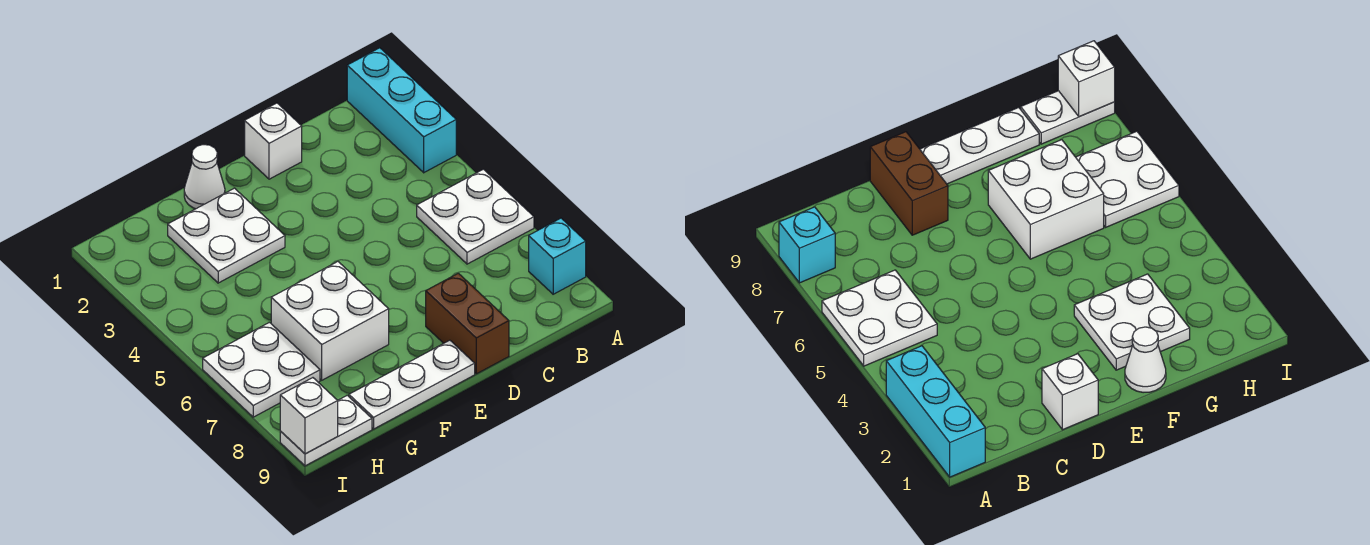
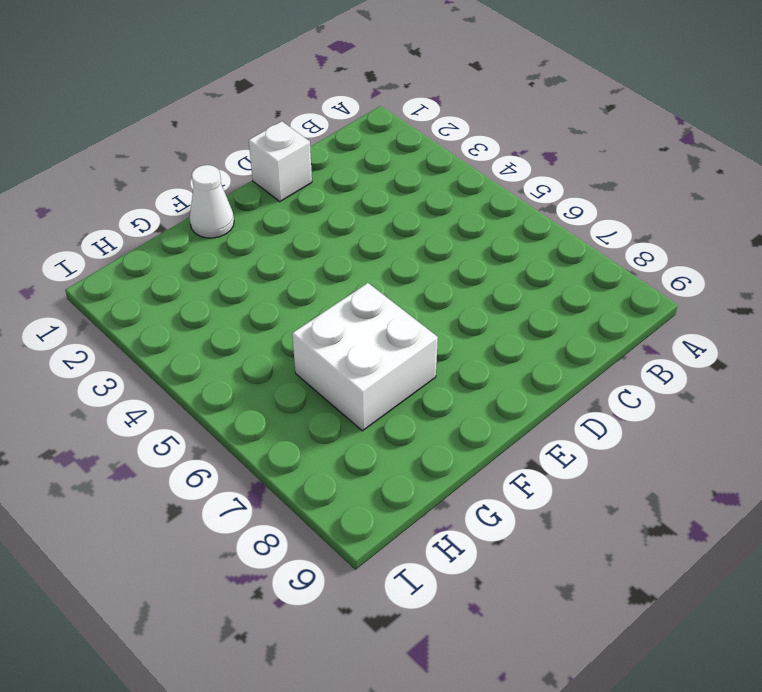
none -> cyan 1x3 brick [347,48,456,173]
none -> white 2x2 plate [417,169,534,264]
none -> cyan 1x1 brick [529,218,586,294]

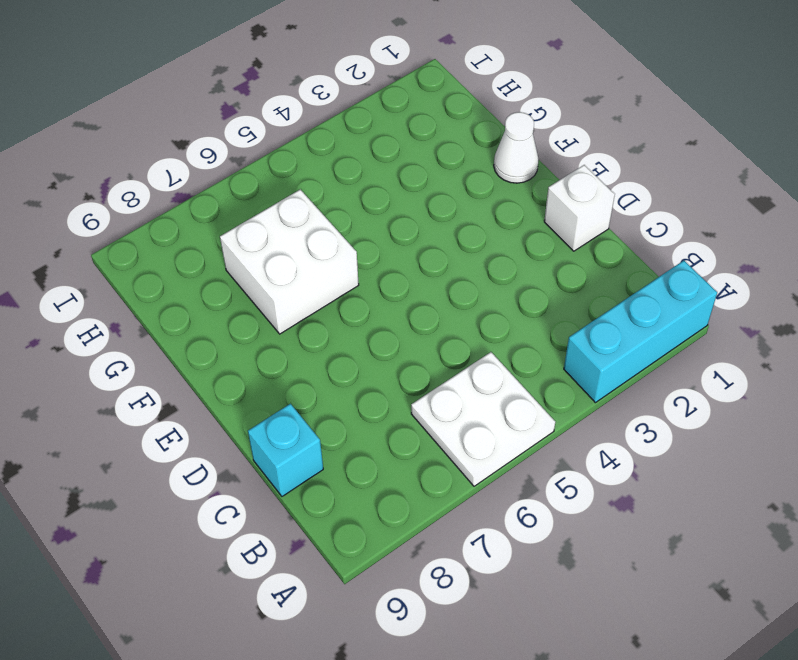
cyan 1x1 brick [248,404,323,496] -> cyan 1x1 brick moved to [529,218,586,294]
none -> brown 1x2 brick [426,273,509,374]
none -> white 1x3 plate [349,340,475,429]
none -> white 2x2 plate [168,188,285,283]

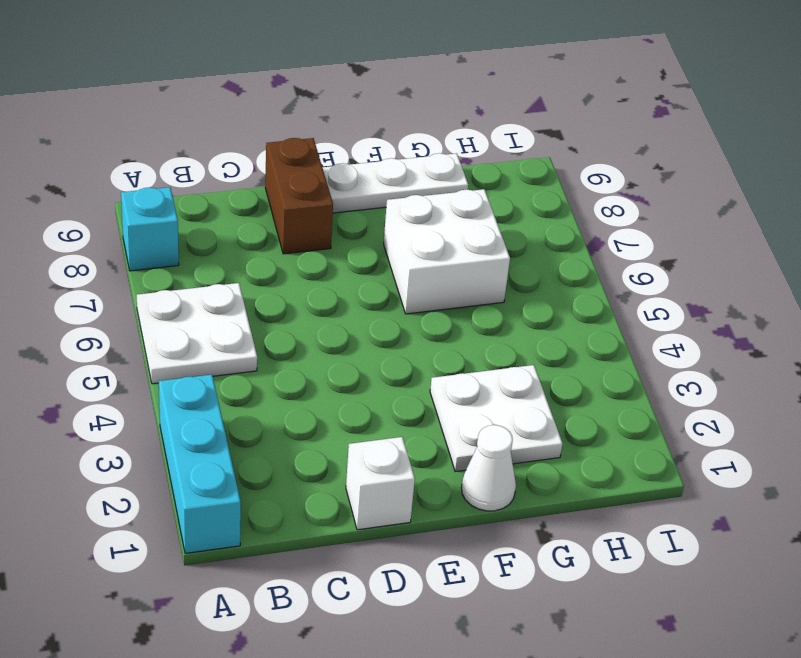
none -> white 2x2 plate [203,322,320,417]
none -> white 1x2 plate [280,395,372,466]
none -> white 1x1 brick [280,378,338,454]

